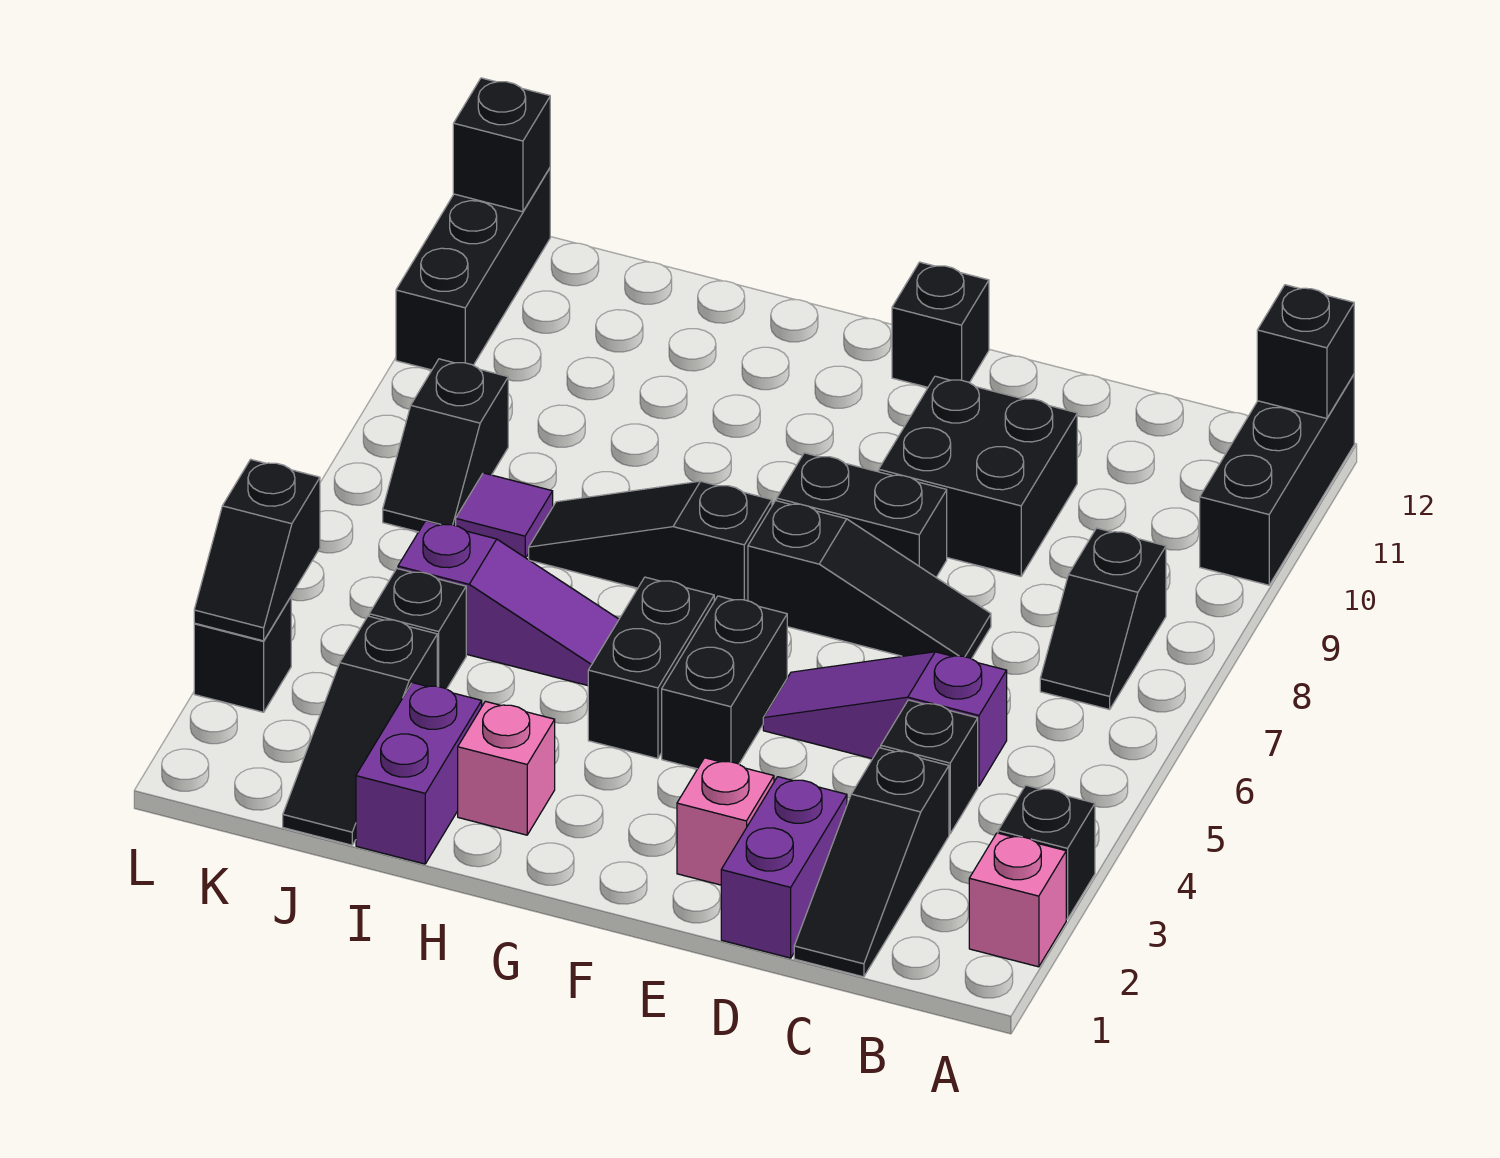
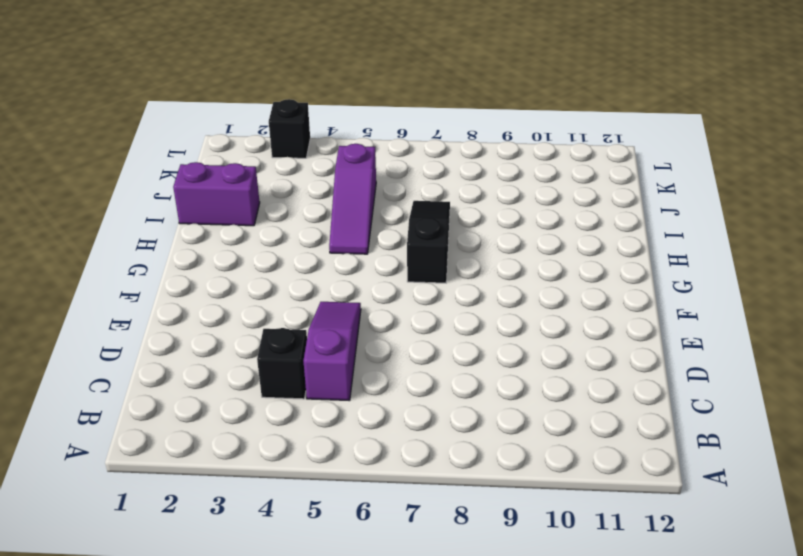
none -> pink 1x1 brick [969,833,1066,967]
none -> black 1x1 brick [998,785,1095,919]
none -> black 1x3 brick [1200,375,1354,585]

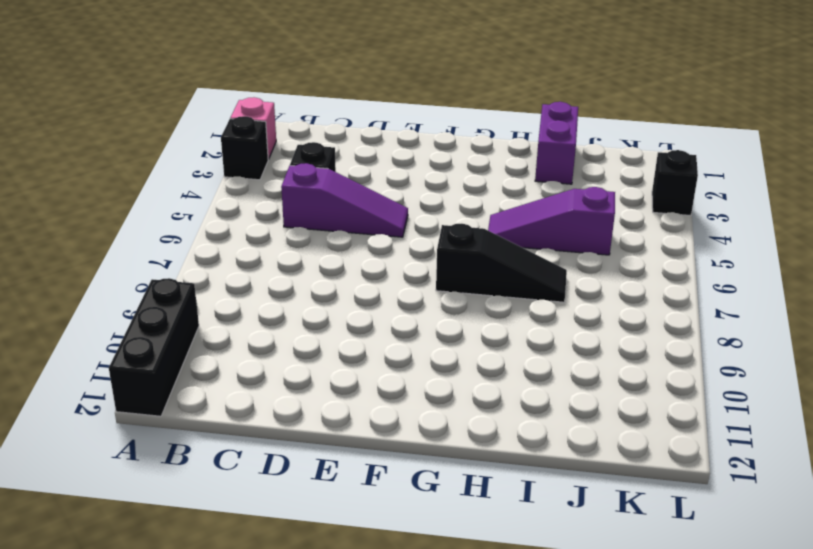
none -> black 1x2 slope [1040,528,1166,710]
none -> black 1x3 slope [794,748,949,977]
none -> purple 1x2 brick [721,777,847,958]

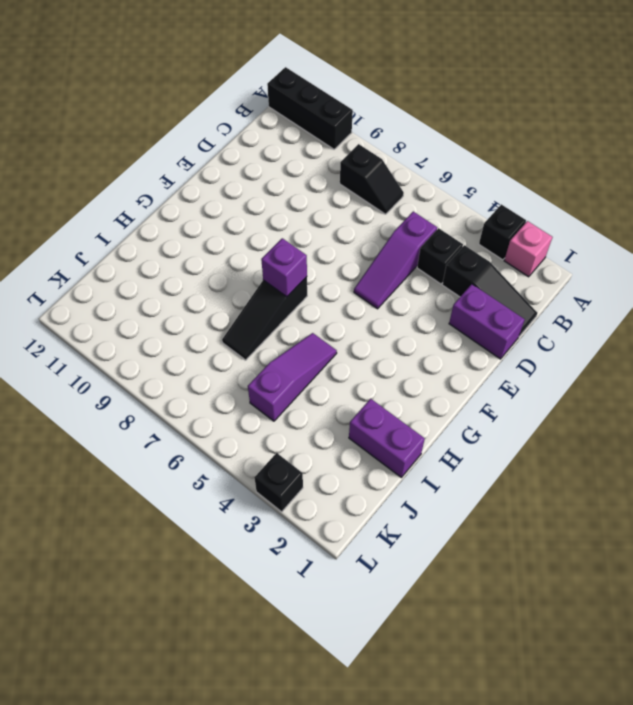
purple 1x1 brick [261,238,307,297] -> none
none -> black 1x3 slope [748,501,991,659]
none -> black 2x2 brick [879,376,1077,577]
none -> pink 1x1 brick [677,758,774,885]

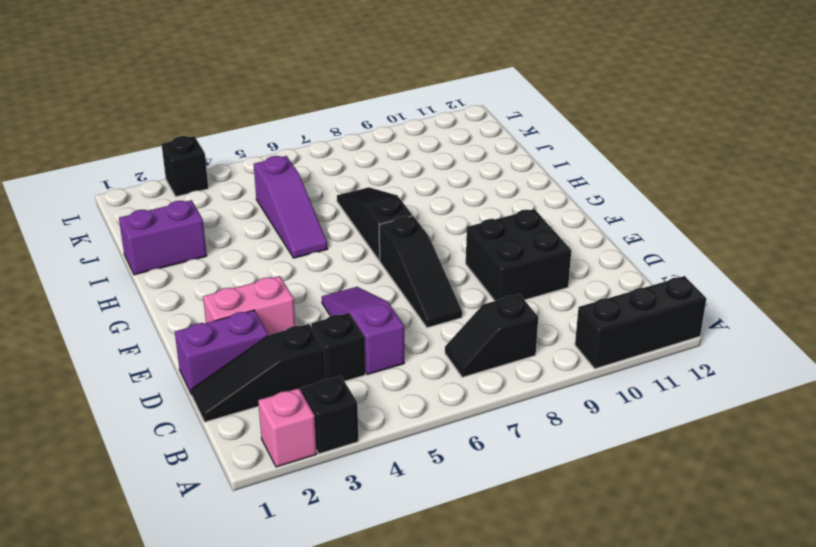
pink 1x2 brick [203,276,295,335] -> pink 1x1 brick [677,758,774,885]
none -> black 1x2 brick [777,453,947,577]
none -> black 1x2 brick [662,596,787,769]
none -> black 1x1 brick [892,262,989,387]

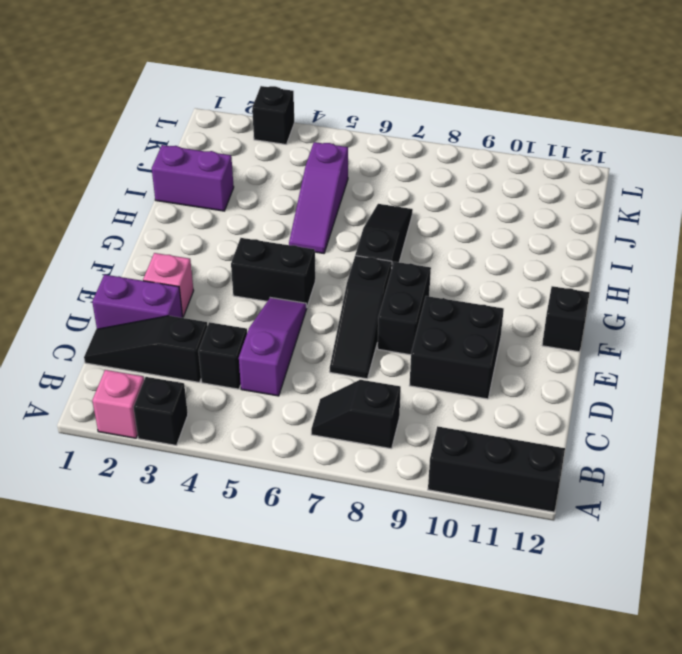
none -> black 1x2 brick [588,577,714,759]
none -> pink 1x1 brick [458,701,555,835]
none -> black 1x3 slope [283,616,437,845]

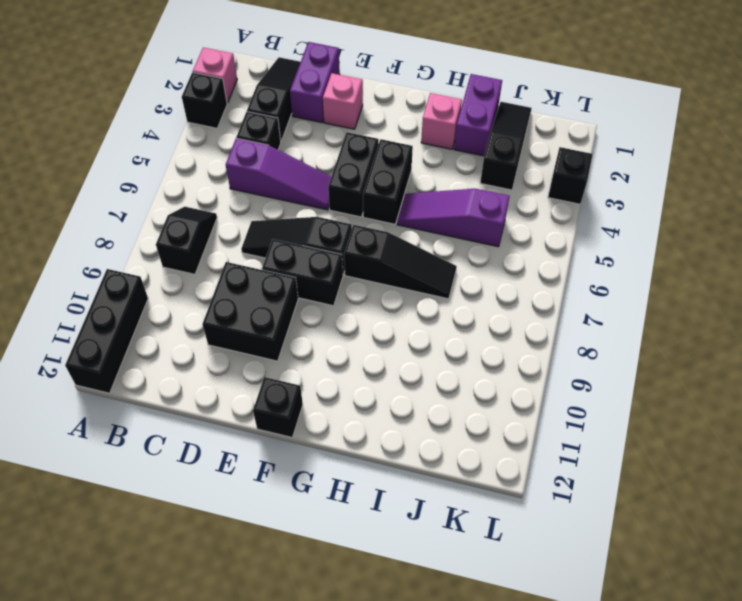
none -> black 1x1 brick [369,569,466,689]
none -> purple 1x1 tile [456,473,553,558]
none -> black 1x2 slope [383,359,508,532]

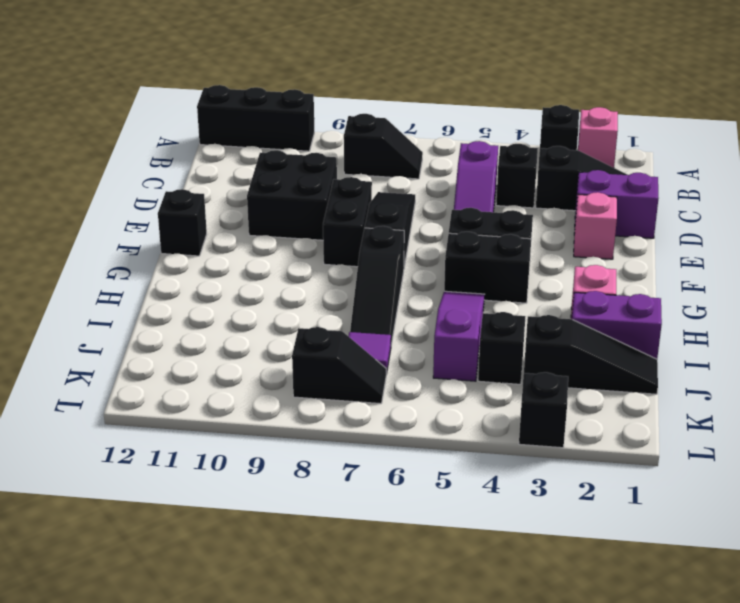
none -> black 1x3 brick [396,168,550,370]
none -> black 1x1 brick [1257,285,1354,419]
none -> black 1x2 slope [194,459,320,641]

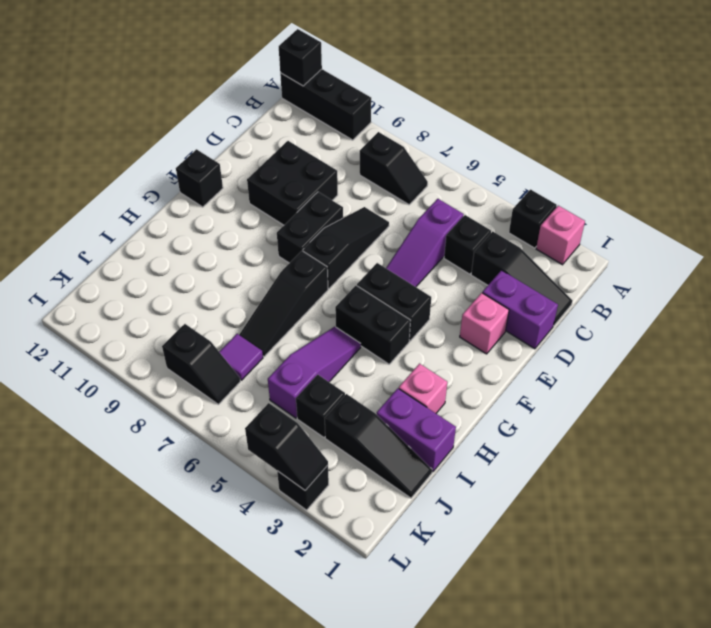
none -> black 1x3 brick [396,168,550,370]
none -> black 1x1 brick [453,78,550,212]

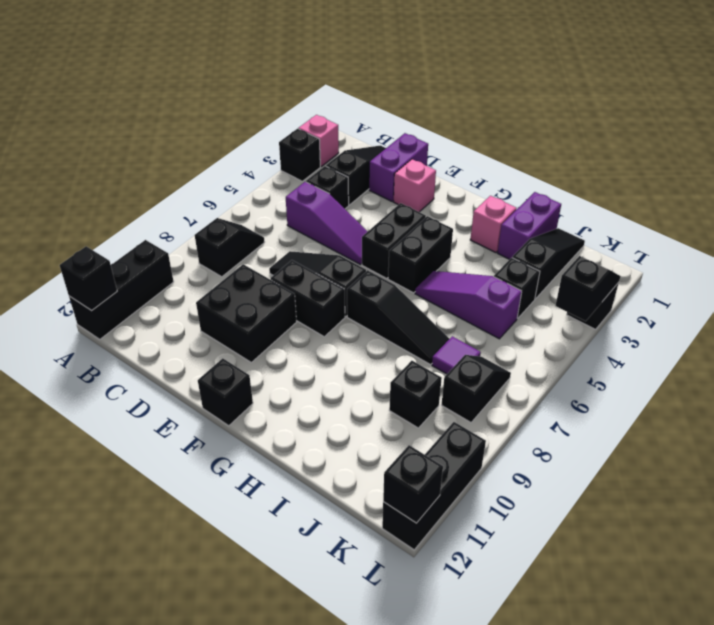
black 1x1 brick [389,361,442,428] -> none

